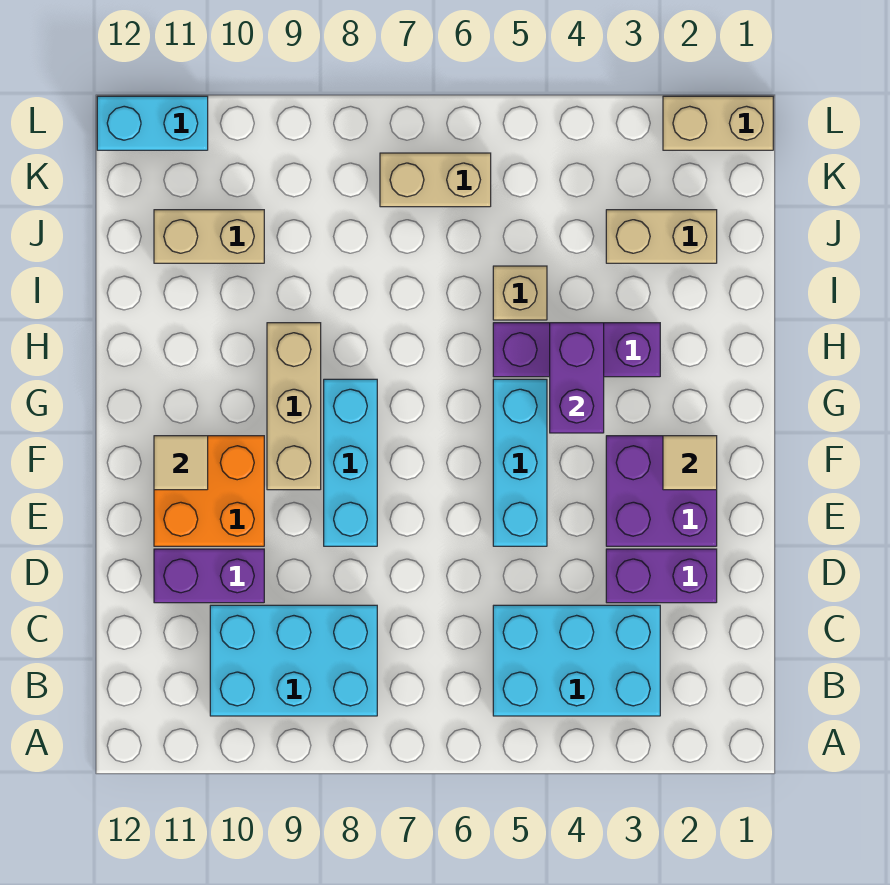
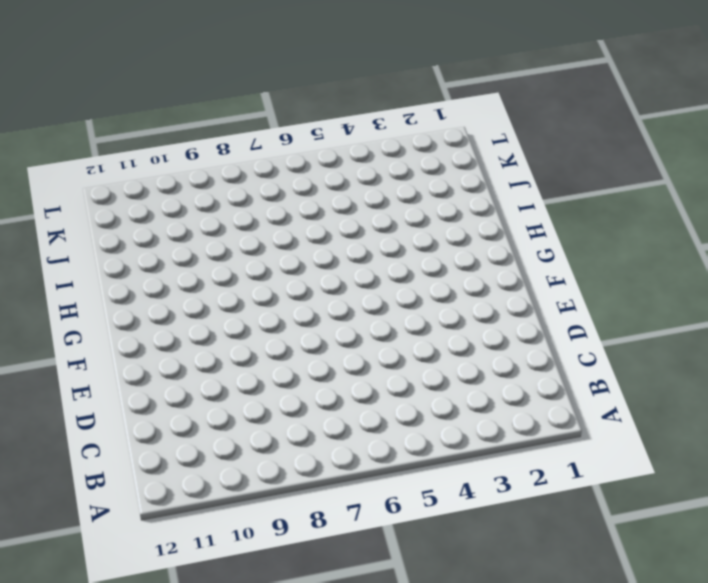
none -> cyan 2x3 brick [493,605,660,716]
none -> cyan 2x3 brick [210,605,377,716]
none -> purple 1x2 brick [606,549,717,603]

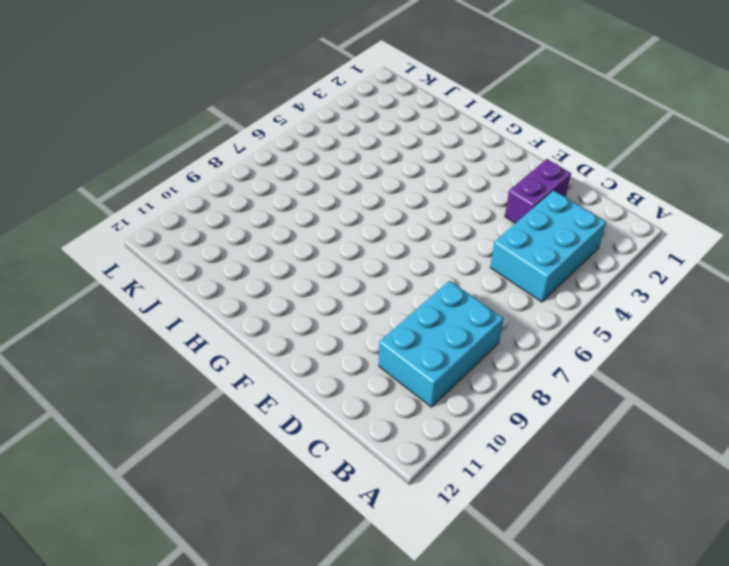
none -> purple 1x2 brick [154,549,264,603]
none -> purple 2x2 brick [606,436,717,546]
none -> cyan 1x3 brick [493,379,547,546]

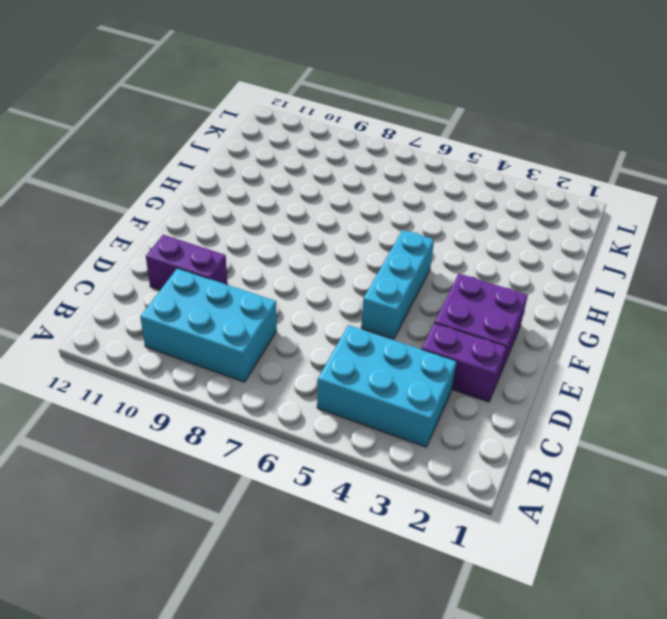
none -> cyan 1x3 brick [324,379,377,546]
none -> orange 2x2 brick [154,436,264,546]
none -> tan 1x3 brick [267,323,321,490]

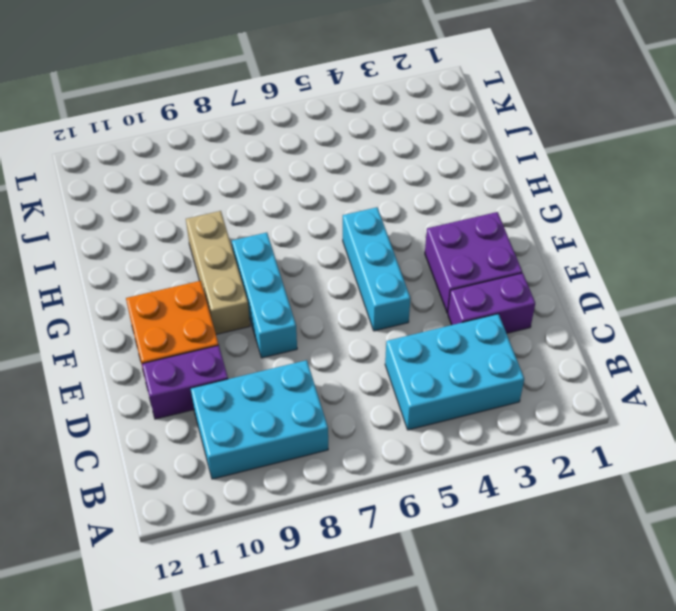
none -> purple 1x3 brick [493,323,660,377]
none -> tan 1x1 brick [493,266,547,320]
none -> tan 1x2 brick [606,210,717,263]

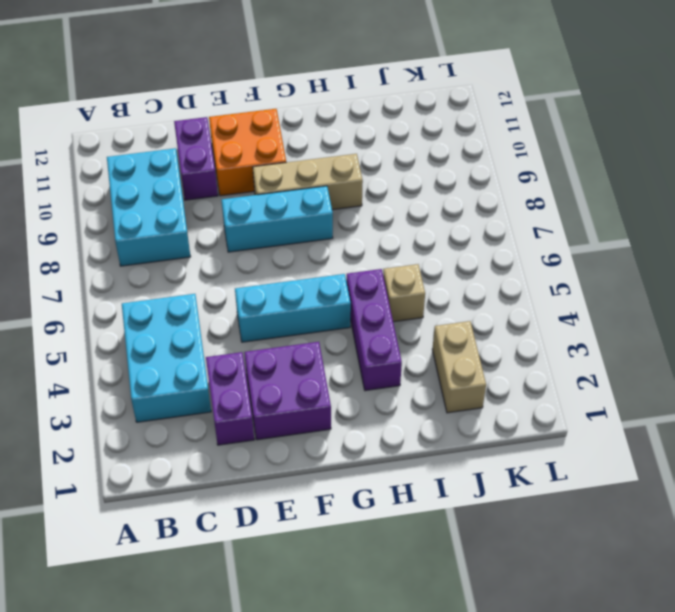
none -> tan 1x2 brick [154,210,264,263]
none -> tan 1x2 brick [380,153,491,207]
none -> tan 1x2 brick [663,96,773,150]

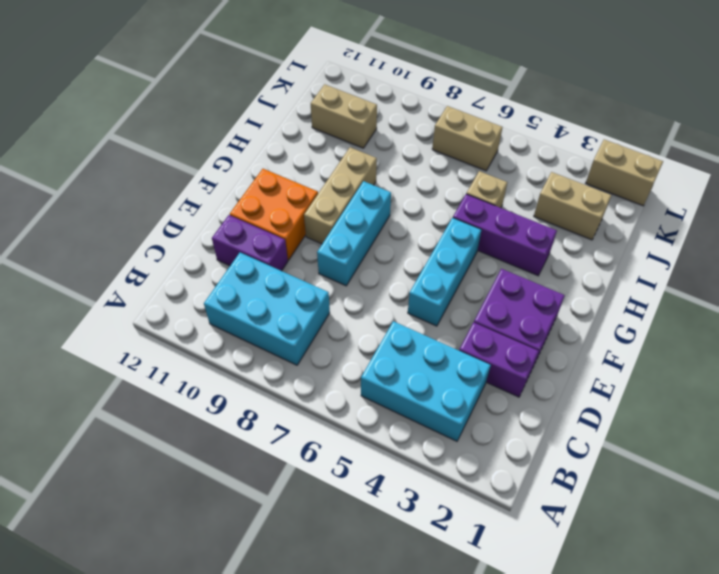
none -> cyan 1x2 brick [97,96,208,150]
none -> tan 1x1 tile [663,436,717,490]
none -> tan 1x1 tile [154,436,208,490]

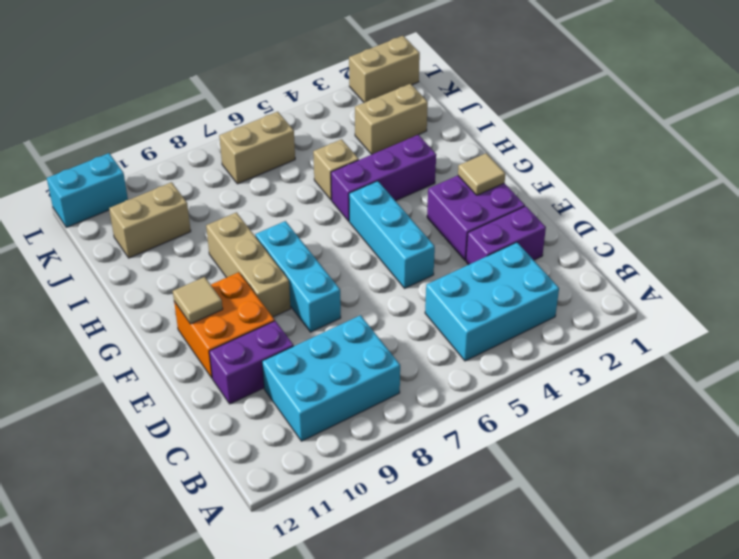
none -> purple 1x2 brick [550,323,604,433]

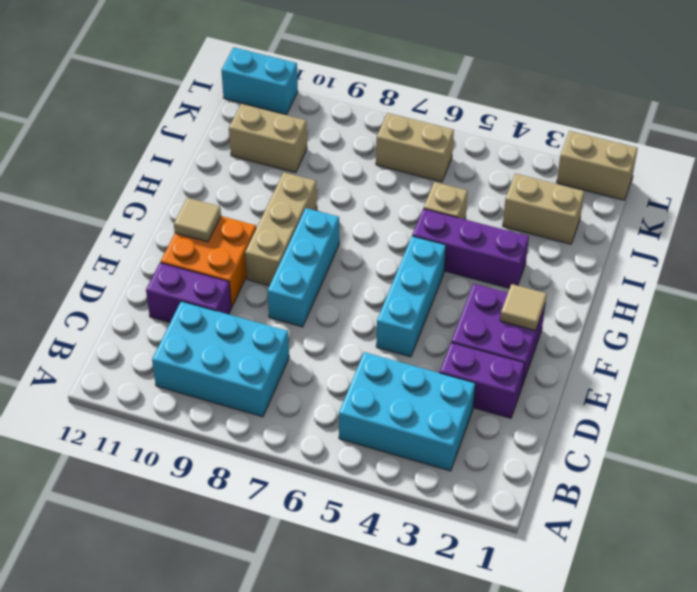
none -> purple 1x2 brick [550,323,604,433]

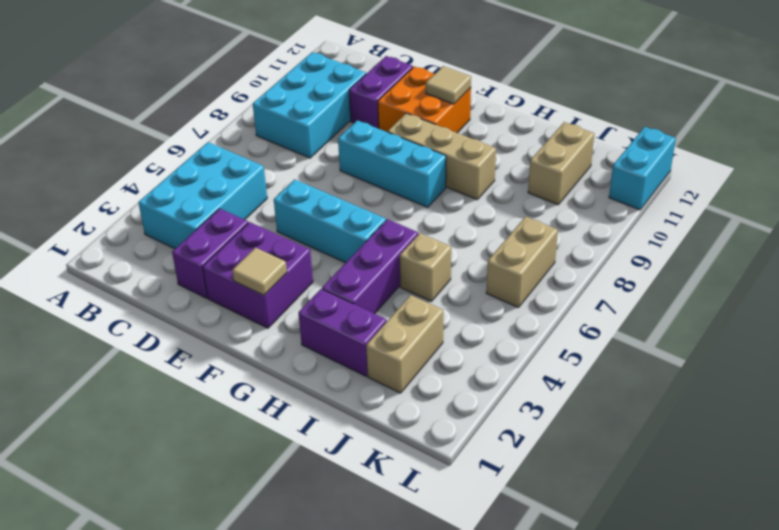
purple 1x2 brick [298,289,387,376] -> purple 1x2 brick moved to [550,323,604,433]
none -> tan 1x2 brick [663,96,773,150]

